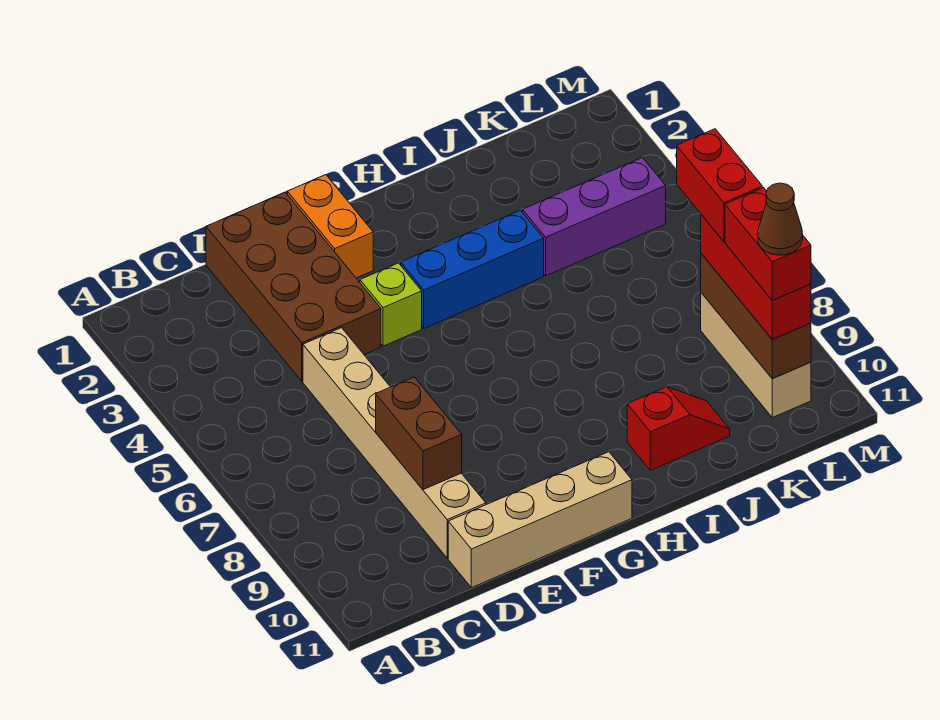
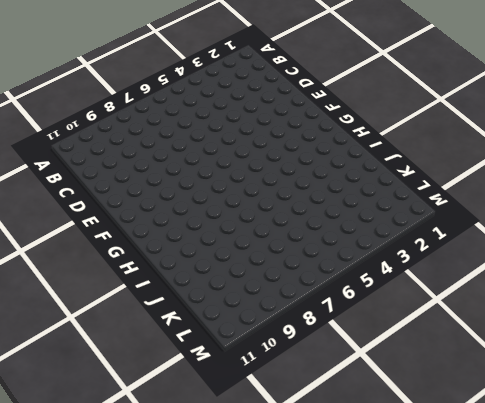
none -> brown 2x4 brick [206,192,381,381]
none -> tan 1x6 brick [303,328,486,558]
none -> tan 1x4 brick [448,452,632,588]

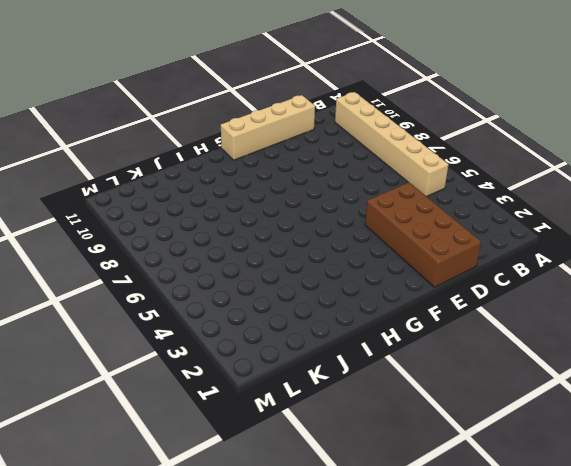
tan 1x6 brick [335,92,449,197] -> tan 1x6 brick moved to [303,328,486,558]
none -> orange 1x2 brick [287,175,373,278]
none -> lime 1x1 brick [360,263,422,346]
none -> blue 1x3 brick [401,210,544,328]

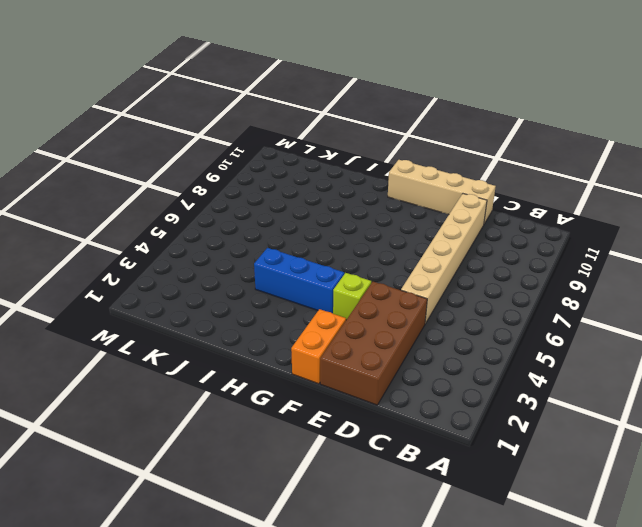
none -> red 1x2 slope [627,387,730,470]
none -> purple 1x3 brick [523,158,666,276]
none -> tan 1x3 brick [701,293,811,418]

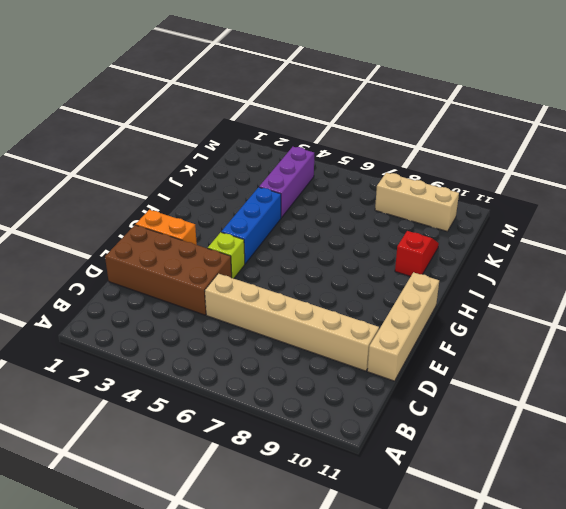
none -> brown 1x2 brick [376,377,462,490]
none -> brown 1x3 brick [701,254,811,379]
none -> red 1x3 brick [701,215,811,339]

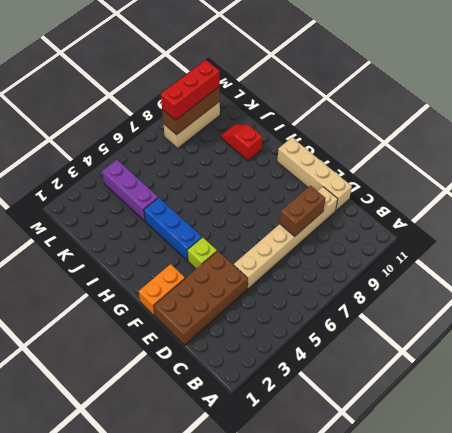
none -> red 1x2 brick [677,129,762,241]
none -> red 1x2 brick [725,188,811,300]
none -> brown 1x1 cone [758,183,803,255]

